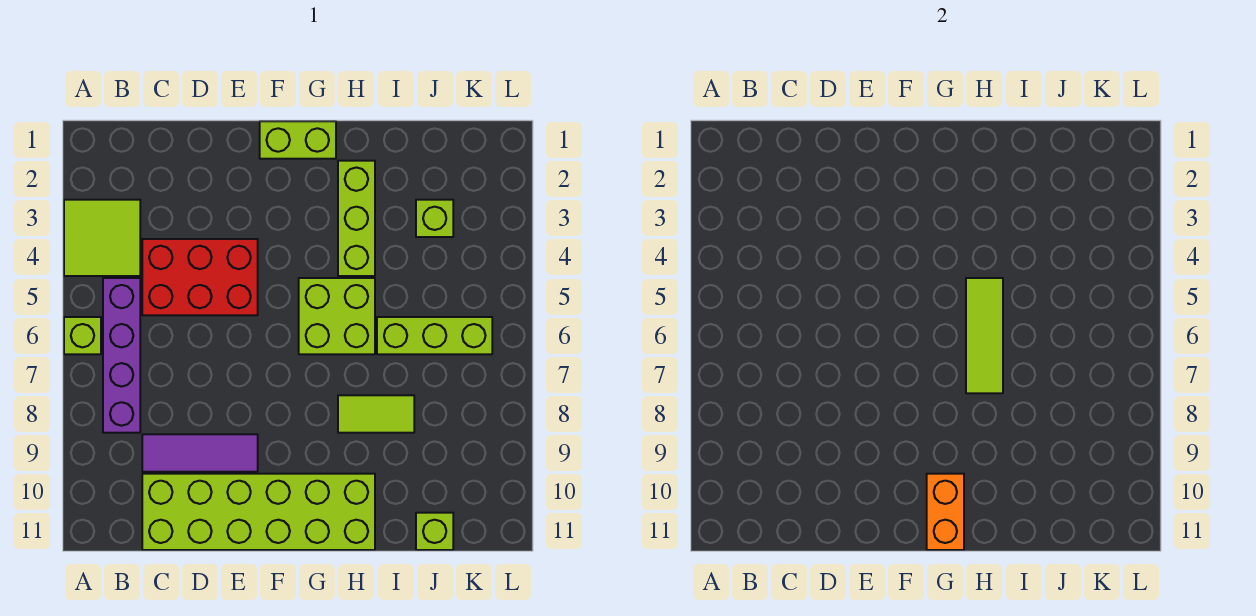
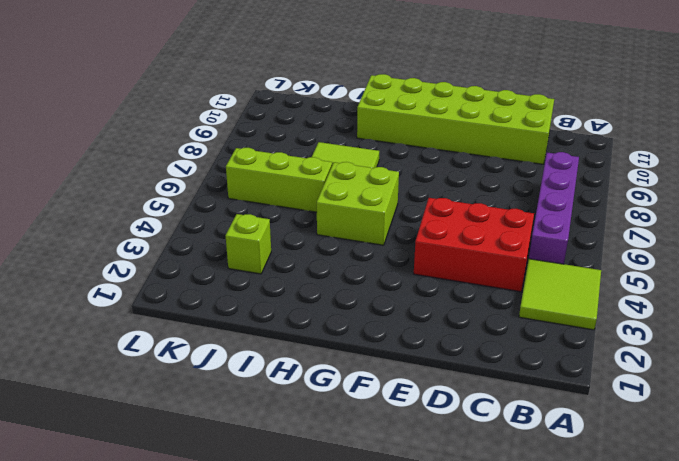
none -> lime 1x1 brick [64,317,101,354]
none -> purple 1x3 tile [142,434,258,472]
none -> lime 1x2 brick [260,121,336,159]

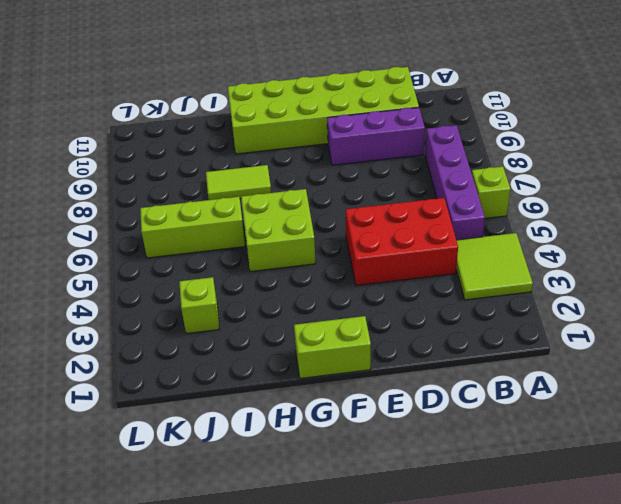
purple 1x3 brick [327,107,425,165] -> purple 1x3 tile [142,434,258,472]
none -> lime 1x3 brick [338,161,375,276]
none -> lime 1x1 brick [416,513,453,550]
none -> orange 1x2 brick [927,474,964,550]

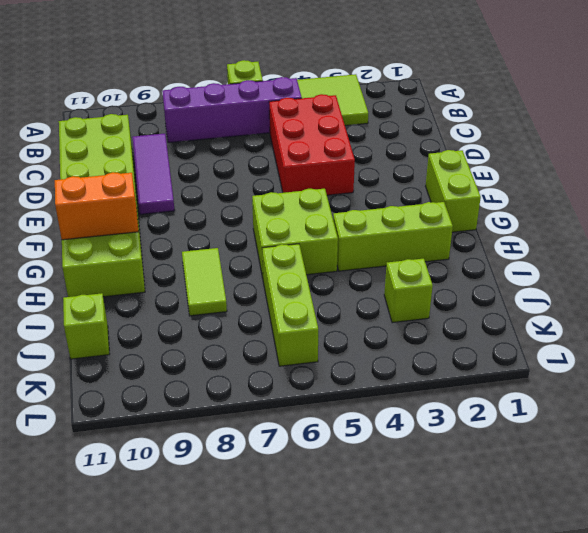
none -> lime 1x3 tile [966,278,1003,393]

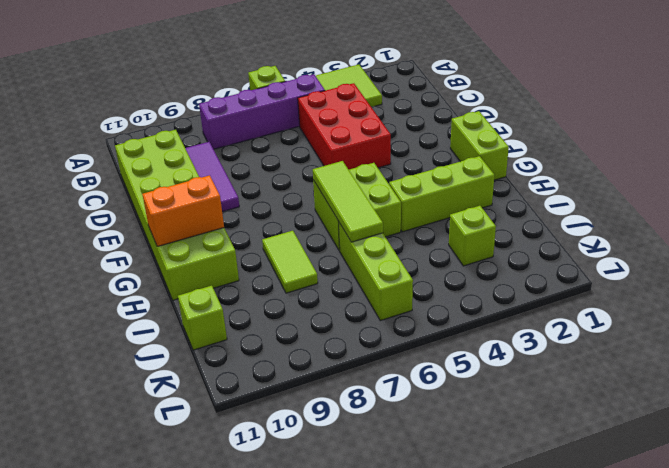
lime 1x3 tile [313,161,383,242] -> lime 1x3 tile turned to [966,278,1003,393]

